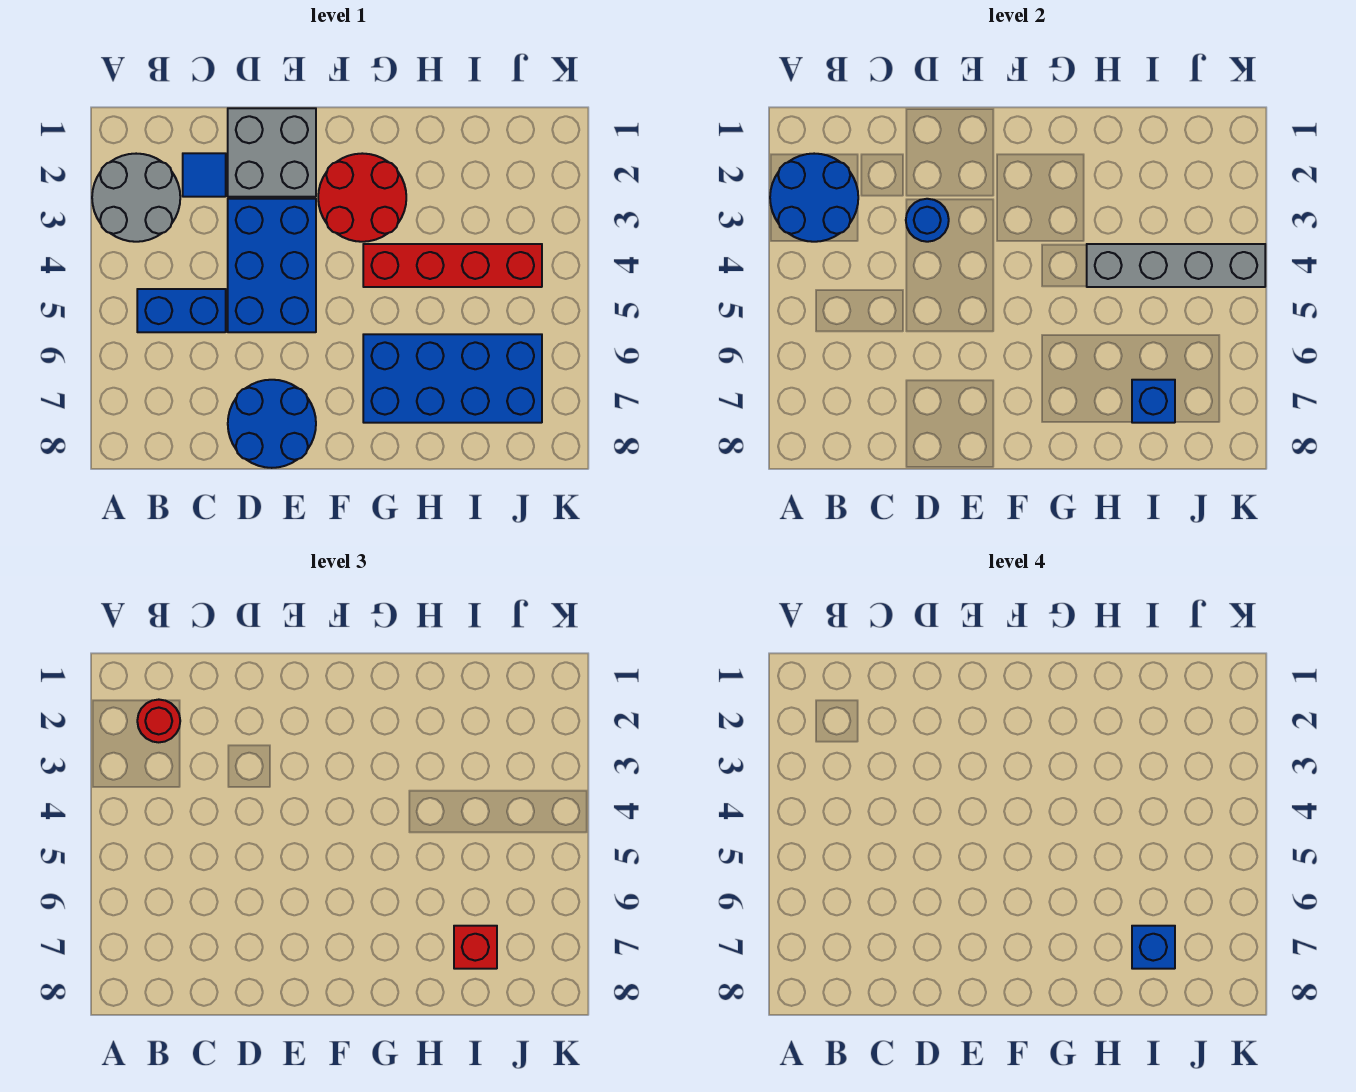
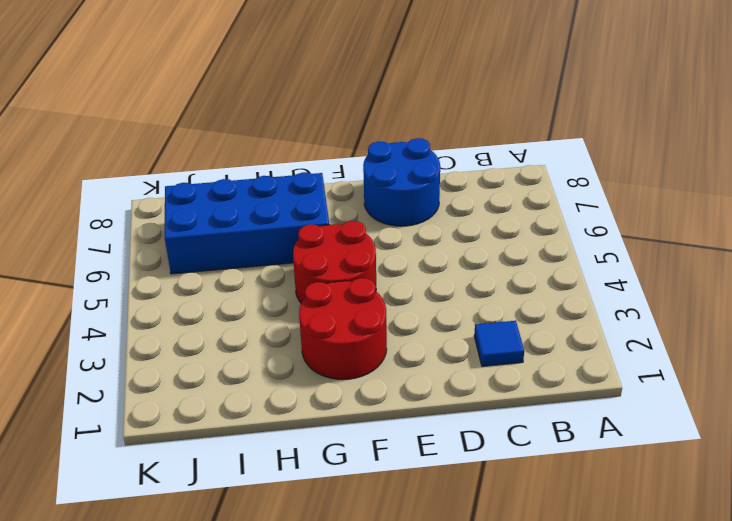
red 2x2 round brick [293,221,376,303] -> red 1x4 brick [363,244,542,287]
none -> grey 2x2 round brick [92,154,180,242]
none -> blue 1x2 brick [137,289,226,332]
none -> grey 2x2 brick [228,108,316,197]

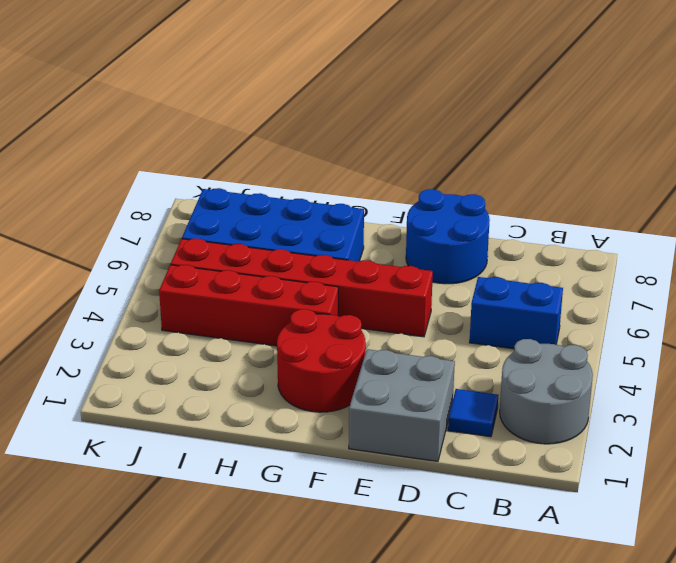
red 1x6 brick [171,239,433,337] -> blue 2x3 brick [228,199,316,332]
none -> blue 2x2 round brick [770,154,858,242]
none -> blue 1x1 round brick [906,199,949,242]
none -> grey 1x4 brick [1087,244,1265,287]

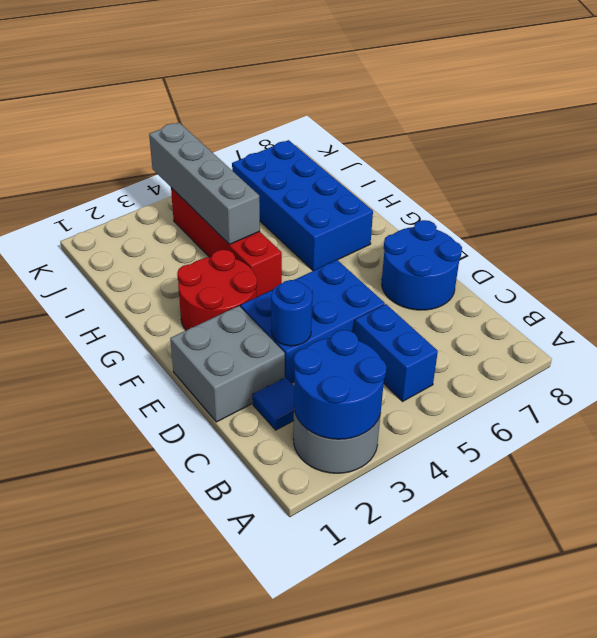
none -> blue 1x1 brick [1132,380,1175,423]
none -> red 1x1 round brick [137,700,180,742]
none -> red 1x1 brick [454,926,497,969]

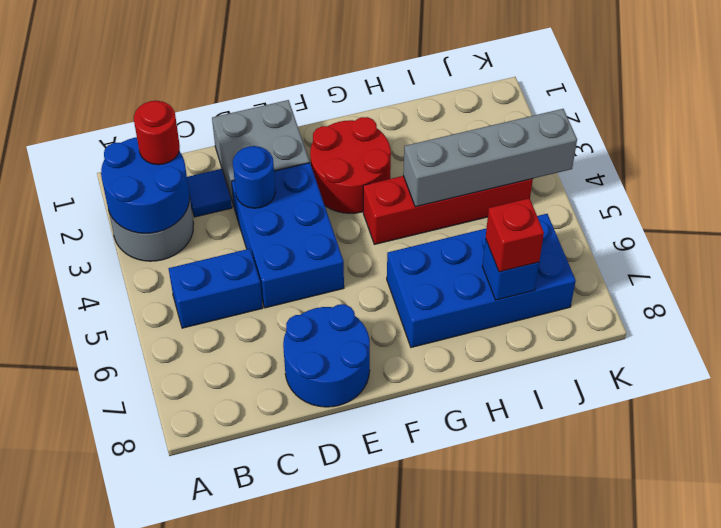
none -> blue 1x1 brick [1132,926,1175,969]

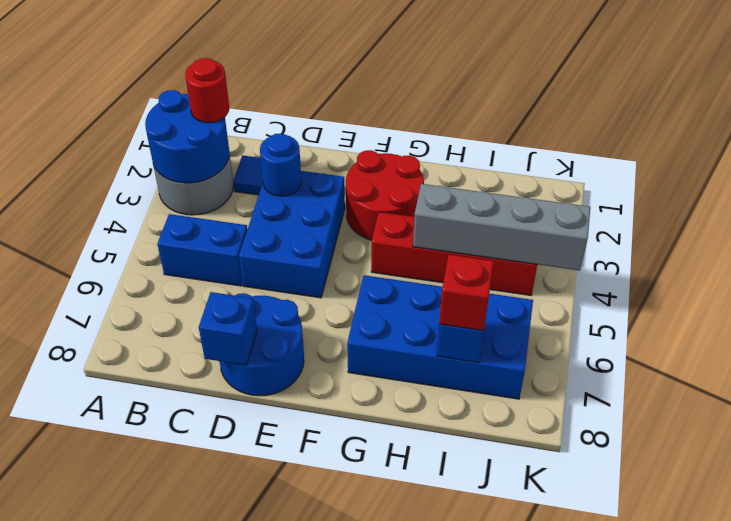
blue 1x1 brick [199,292,257,365] -> blue 1x1 brick moved to [1132,926,1175,969]
none -> grey 2x2 brick [228,108,316,197]

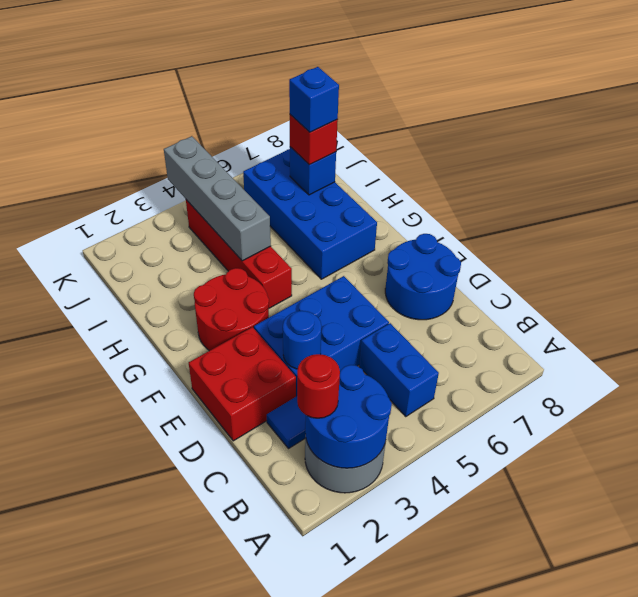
red 2x2 brick [189,327,296,441] -> grey 2x2 brick [228,108,316,197]

